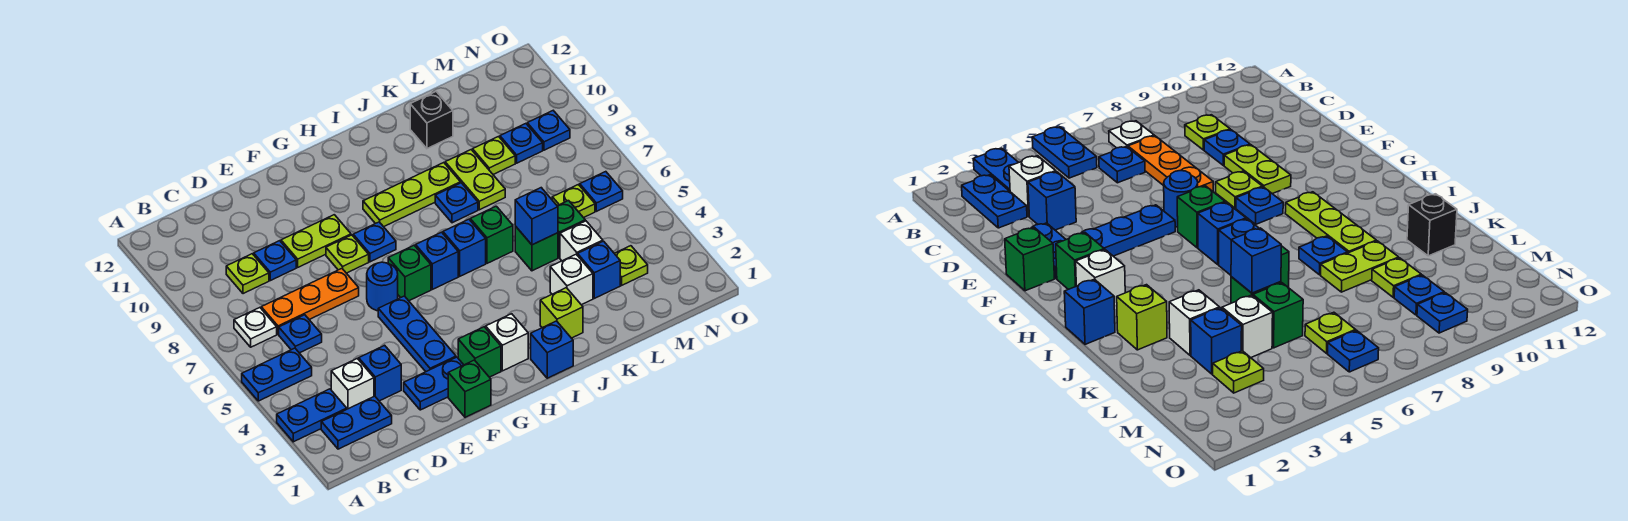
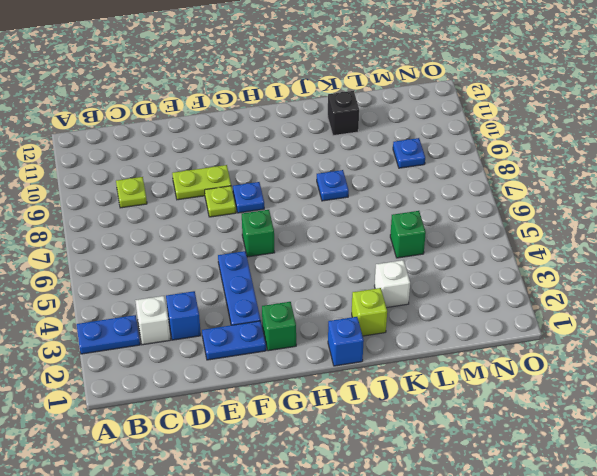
none -> blue 1x2 plate [242,348,312,401]
none -> blue 1x2 plate [321,396,392,449]
none -> white 1x1 plate [234,308,277,347]
none -> blue 1x1 plate [279,315,322,353]

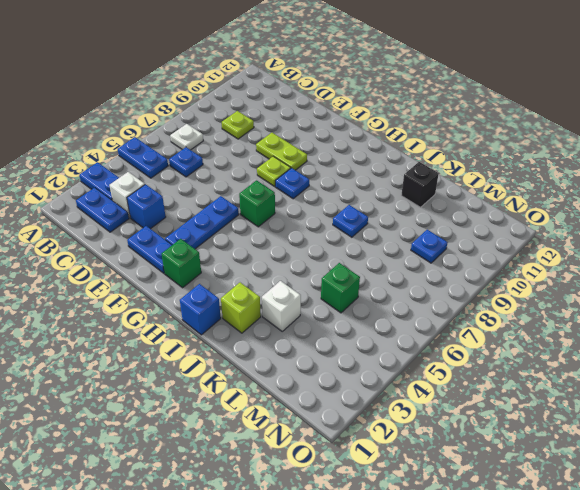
none -> orange 1x3 plate [261,269,359,334]
none -> blue 1x1 plate [254,241,296,281]
none -> green 1x1 brick [448,360,491,417]
none -> blue 1x1 round brick [367,262,398,311]

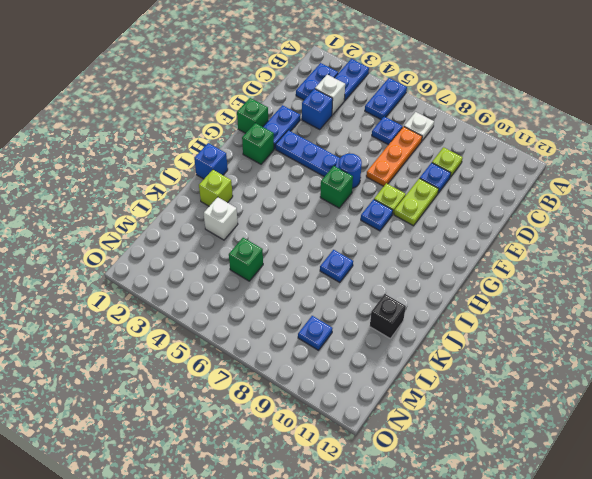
none -> white 1x1 brick [486,314,528,371]
none -> blue 1x1 brick [416,232,458,289]
none -> lime 1x3 plate [363,163,461,227]
none -> blue 1x1 brick [443,219,486,276]

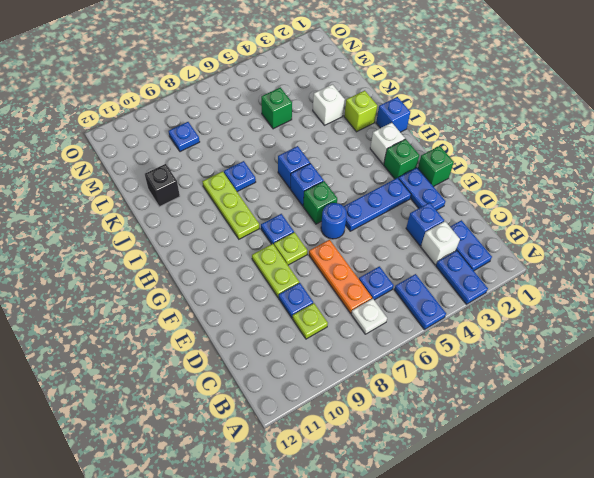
none -> green 1x1 brick [470,206,513,263]
none -> green 1x1 brick [515,226,558,271]
none -> lime 1x2 plate [445,150,505,210]
none -> blue 1x1 brick [578,241,620,298]

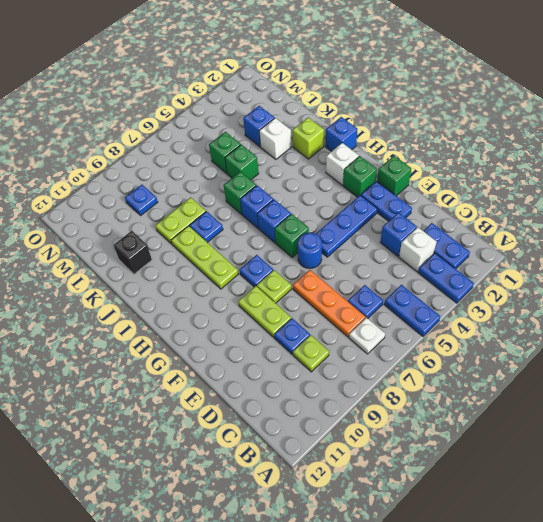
none -> white 1x1 brick [560,221,603,261]
none -> lime 1x1 plate [473,137,515,174]
none -> lime 1x1 plate [614,246,648,285]
none -> lime 1x1 plate [552,185,595,218]

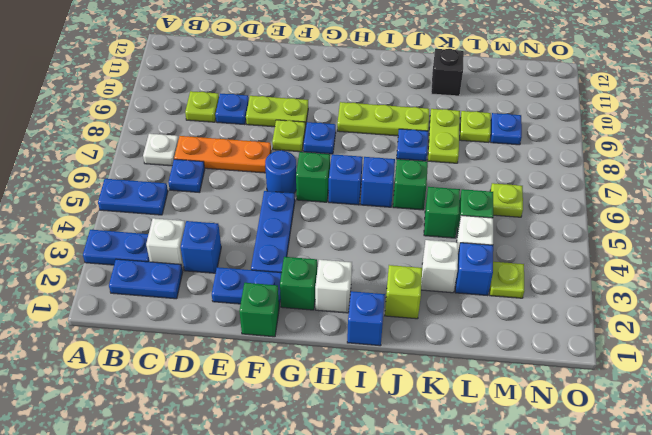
none -> blue 1x1 plate [580,172,623,211]
none -> blue 1x1 plate [527,111,570,150]
none -> blue 1x1 brick [515,188,558,245]

